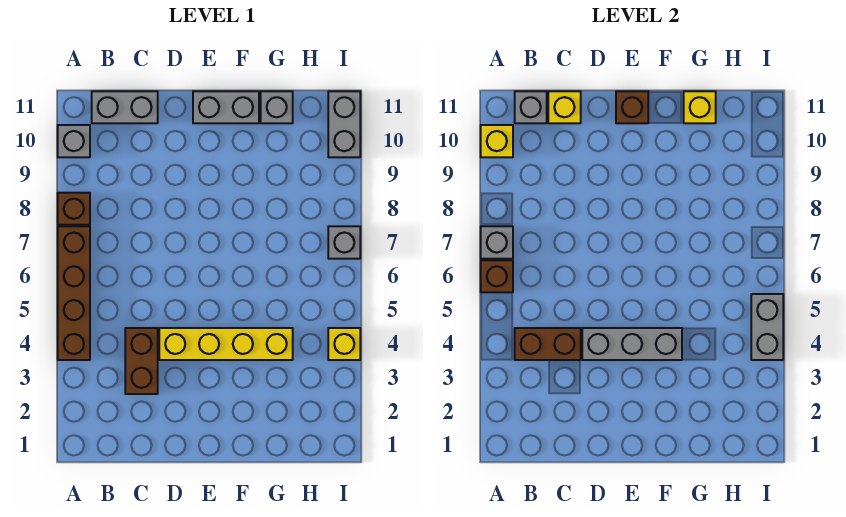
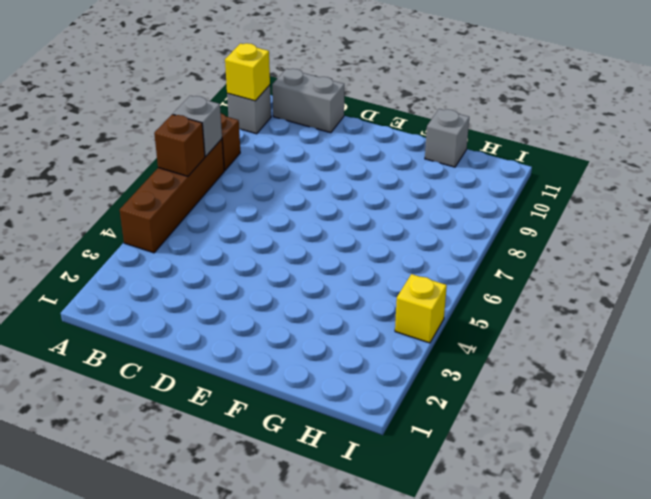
none -> brown 1x2 brick [125,328,158,394]
none -> yellow 1x4 brick [159,328,293,360]
none -> grey 1x2 brick [193,91,259,123]

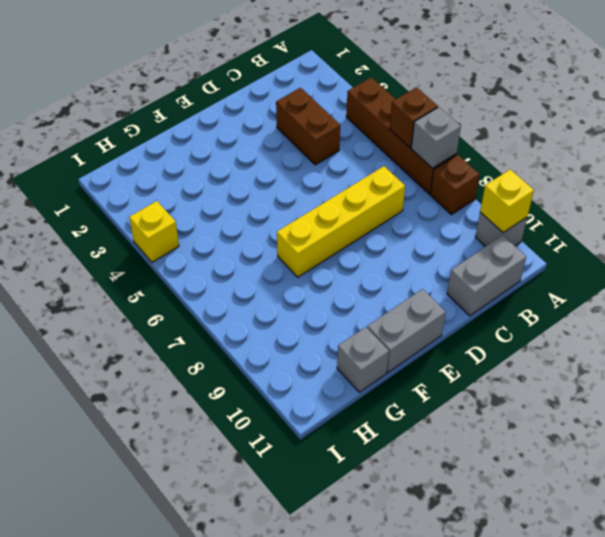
yellow 1x4 brick [277,166,405,277] -> yellow 1x4 brick moved to [159,328,293,360]
none -> grey 1x1 brick [328,226,360,259]
none -> grey 1x2 brick [328,91,360,157]
none -> brown 1x2 brick [515,328,581,360]

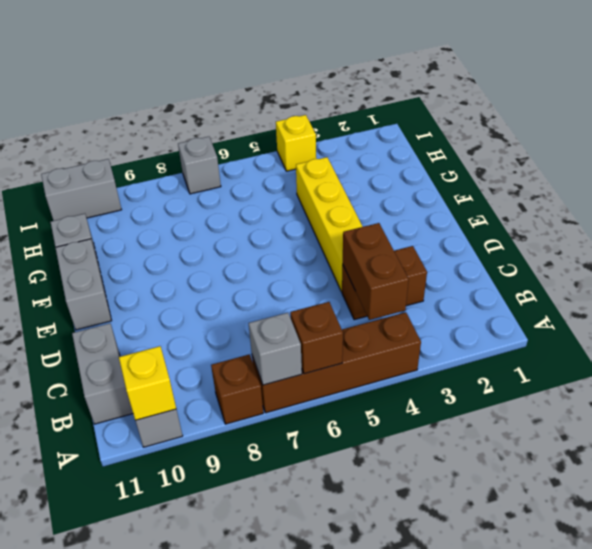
none -> grey 1x1 brick [515,91,547,123]
none -> yellow 1x1 brick [548,91,581,123]
none -> grey 1x3 brick [582,328,682,360]

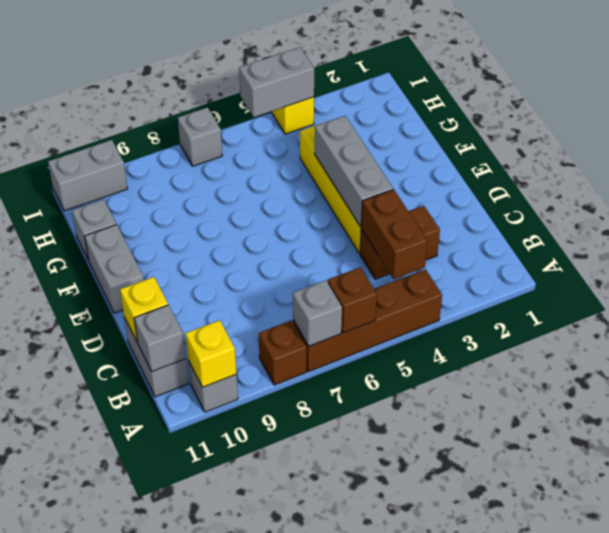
none -> brown 1x1 brick [616,91,648,123]
none -> yellow 1x1 brick [684,91,716,123]

